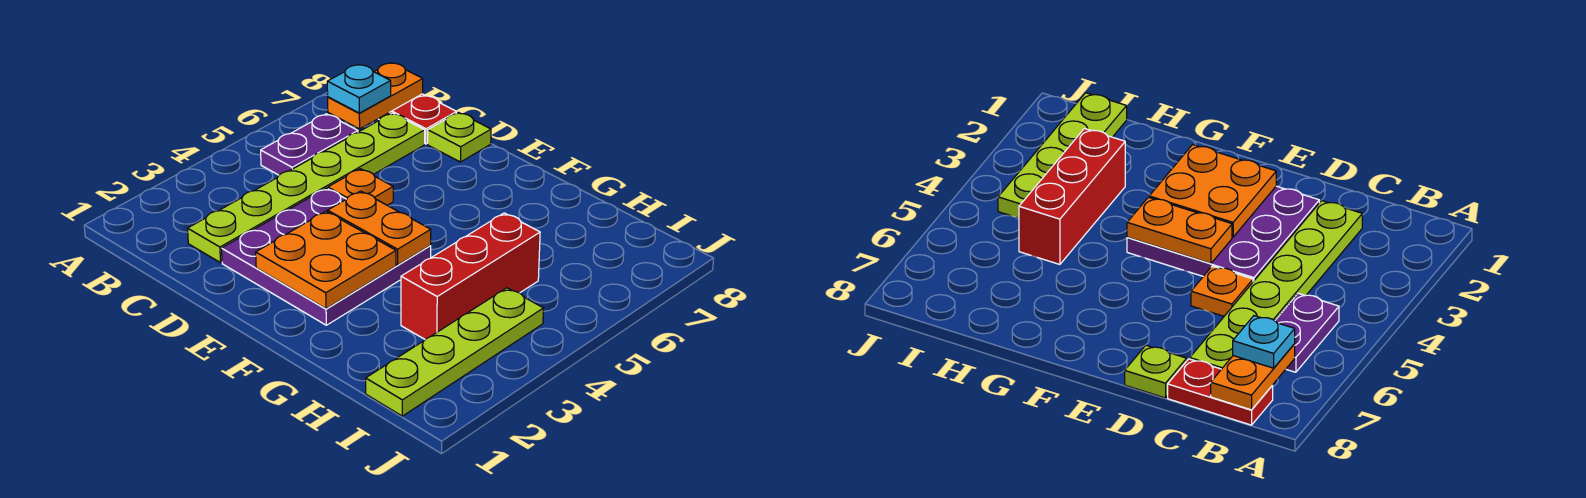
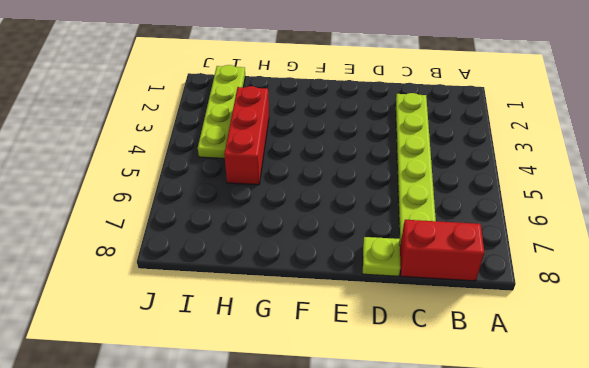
red 1x2 brick [400,220,484,281] -> red 1x2 plate [379,94,457,144]
none -> purple 1x2 plate [261,114,358,175]
none -> purple 3x3 plate [222,188,431,325]
none -> orange 1x1 plate [328,169,393,205]

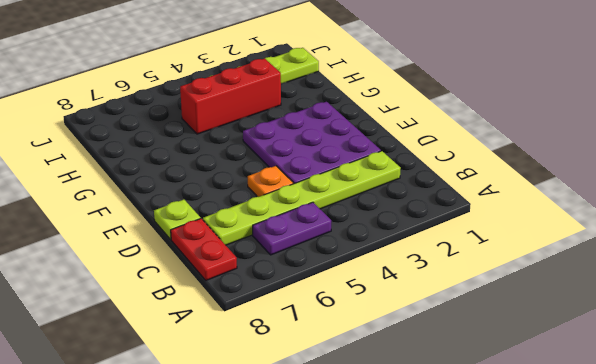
none -> orange 1x2 plate [328,63,423,129]
none -> orange 2x2 plate [256,211,396,309]
none -> orange 1x2 plate [328,191,431,265]

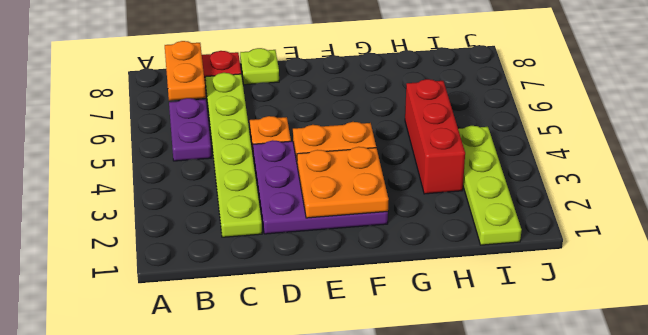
none -> cyan 1x1 plate [327,64,391,113]

